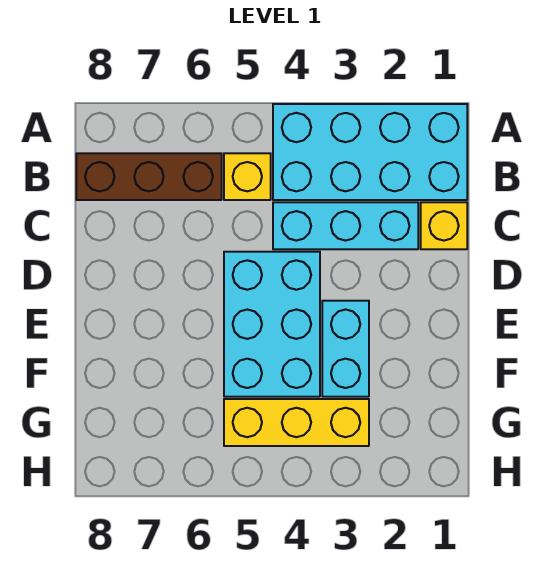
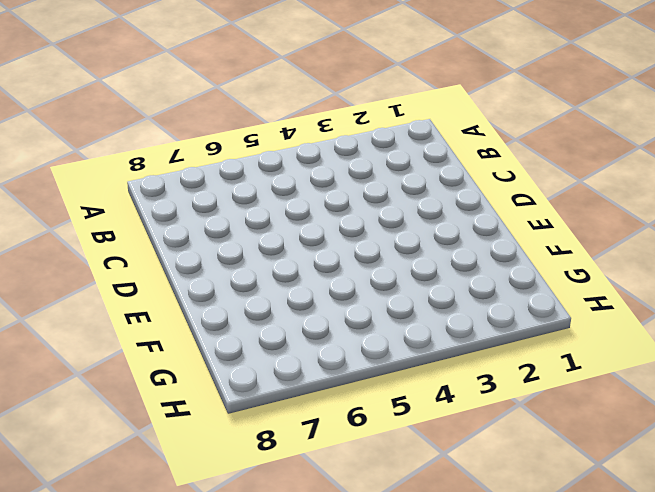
none -> cyan 2x4 brick [273,104,467,200]
none -> yellow 1x1 brick [224,153,271,200]

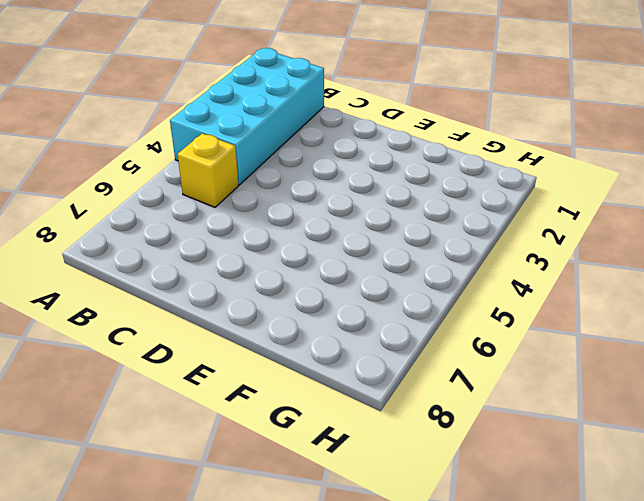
none -> brown 1x3 brick [76,153,222,200]
none -> yellow 1x1 brick [421,202,467,249]

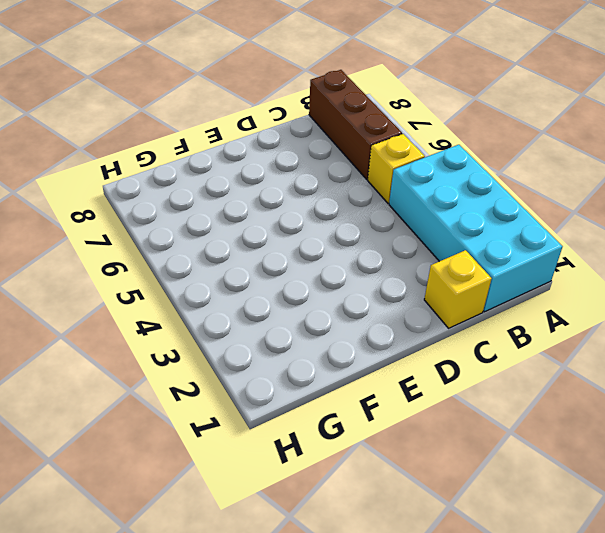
none -> cyan 1x3 brick [273,202,418,249]
none -> cyan 2x3 brick [224,252,320,397]

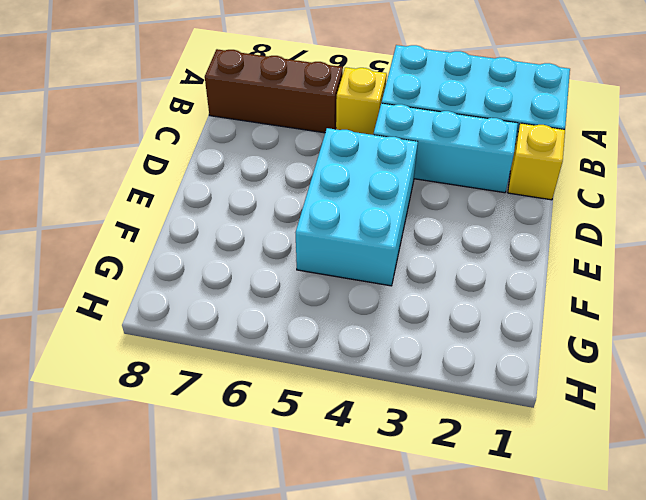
none -> cyan 1x2 brick [322,301,369,397]
none -> yellow 1x3 brick [224,399,369,446]

